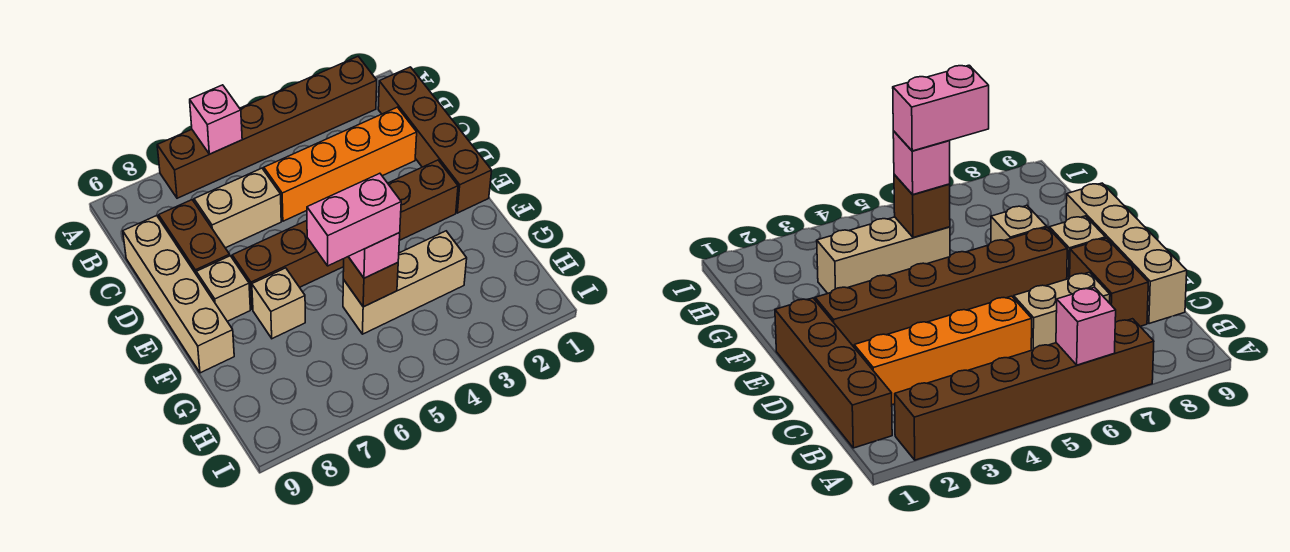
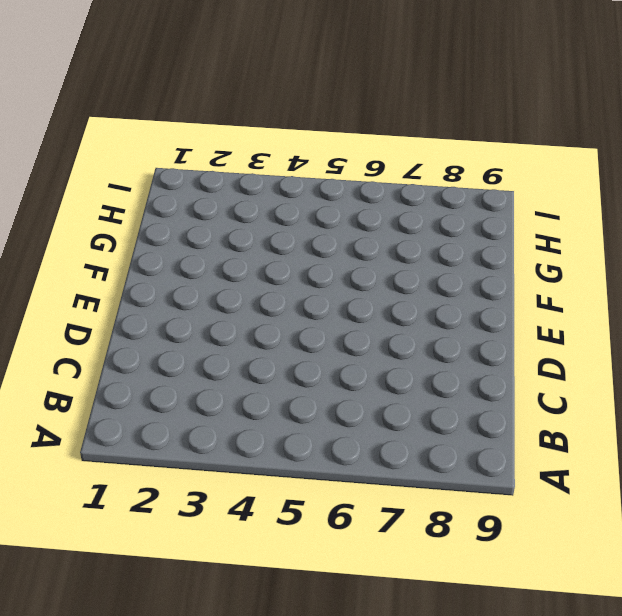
none -> brown 1x6 brick [157,57,377,198]
none -> brown 1x4 brick [378,67,492,213]
none -> orange 1x4 brick [264,107,417,221]

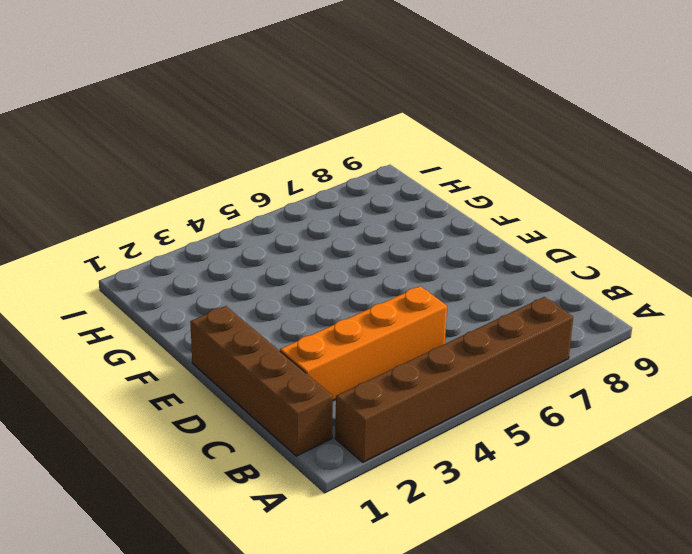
none -> tan 1x2 brick [194,168,281,248]
none -> brown 1x2 brick [159,200,230,275]
none -> tan 1x4 brick [123,216,234,373]

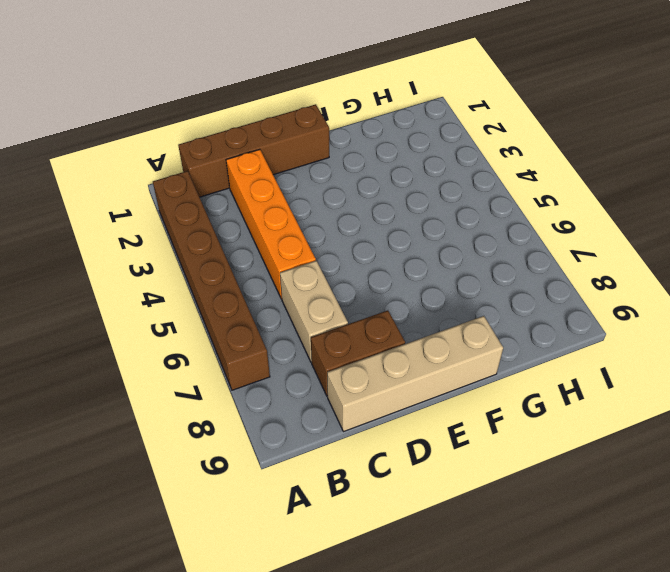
none -> brown 1x6 brick [232,160,458,310]
none -> tan 1x1 brick [196,256,250,321]
none -> tan 1x1 brick [252,268,305,339]

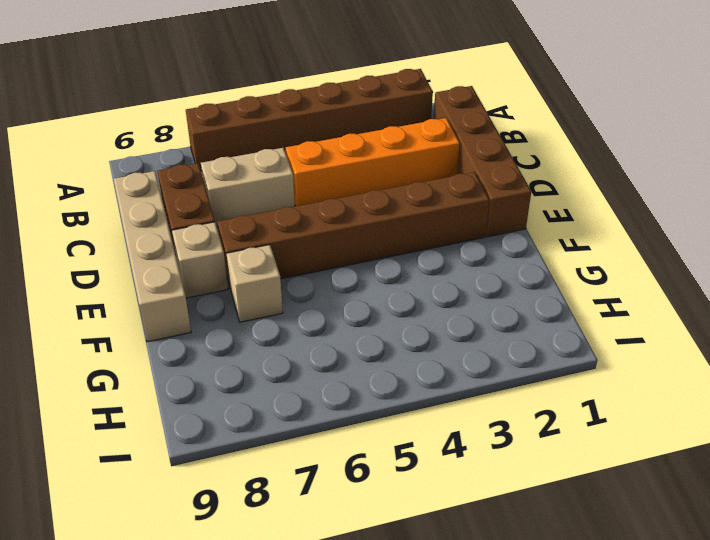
none -> tan 1x3 brick [343,231,467,334]
none -> pink 1x1 brick [190,85,242,154]
none -> brown 1x1 brick [343,257,398,307]

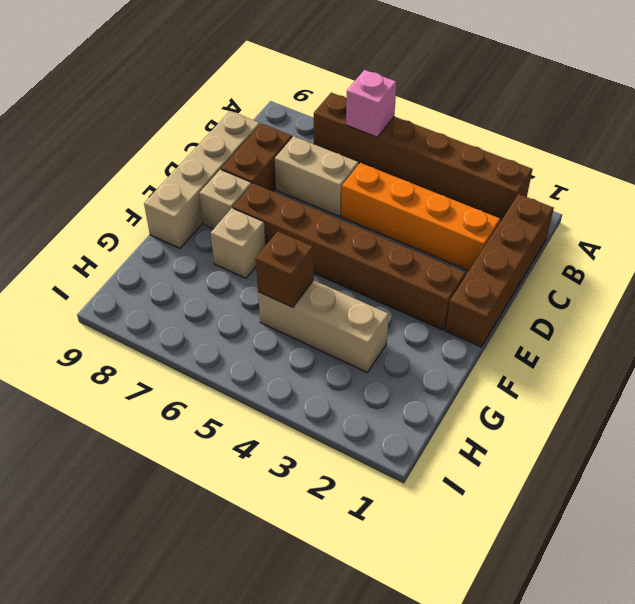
none -> pink 1x1 brick [348,233,400,278]
none -> pink 1x2 brick [307,173,401,266]

